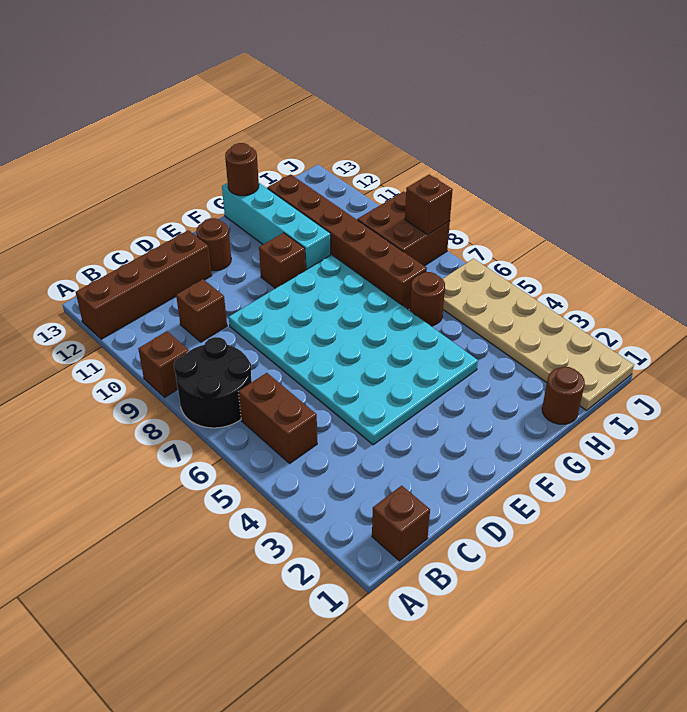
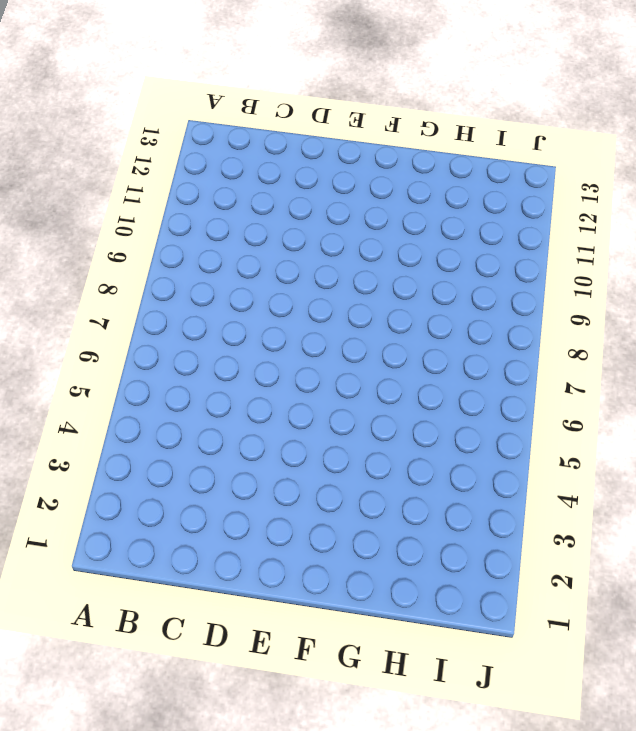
none -> black 2x2 round brick [174,337,252,428]
none -> brown 1x1 brick [138,332,189,397]
none -> brown 1x4 brick [76,230,212,339]

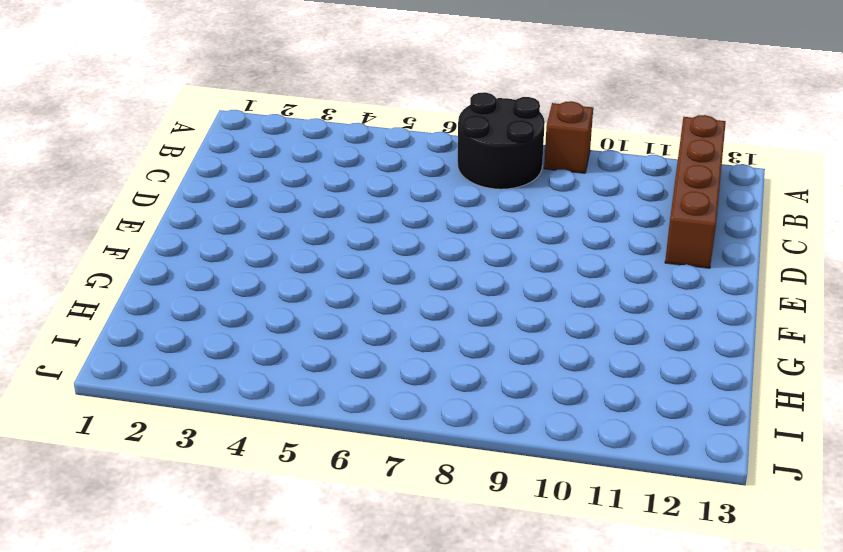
none -> brown 1x1 brick [372,486,430,561]
none -> brown 1x2 brick [238,373,317,463]
none -> brown 1x1 brick [176,279,227,342]

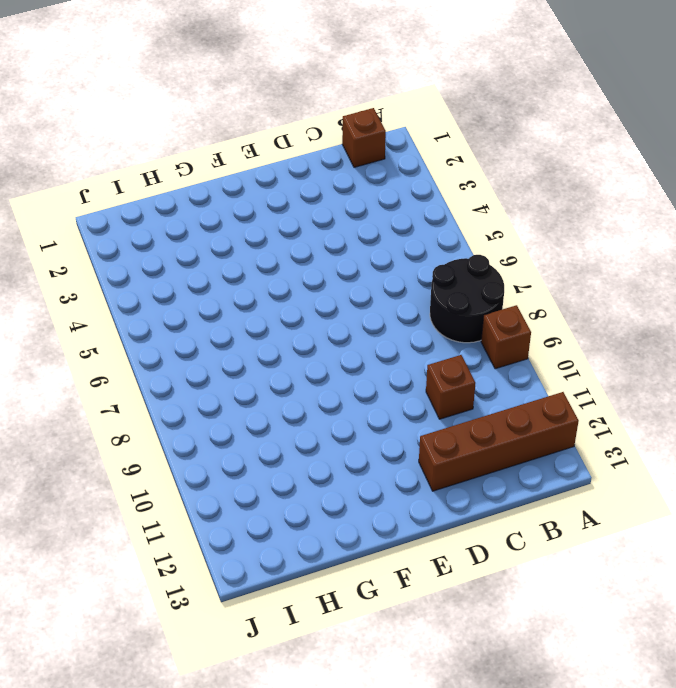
none -> brown 1x2 brick [238,373,317,463]
none -> cyan 4x6 plate [229,255,478,445]
none -> brown 1x1 round brick [196,218,231,271]

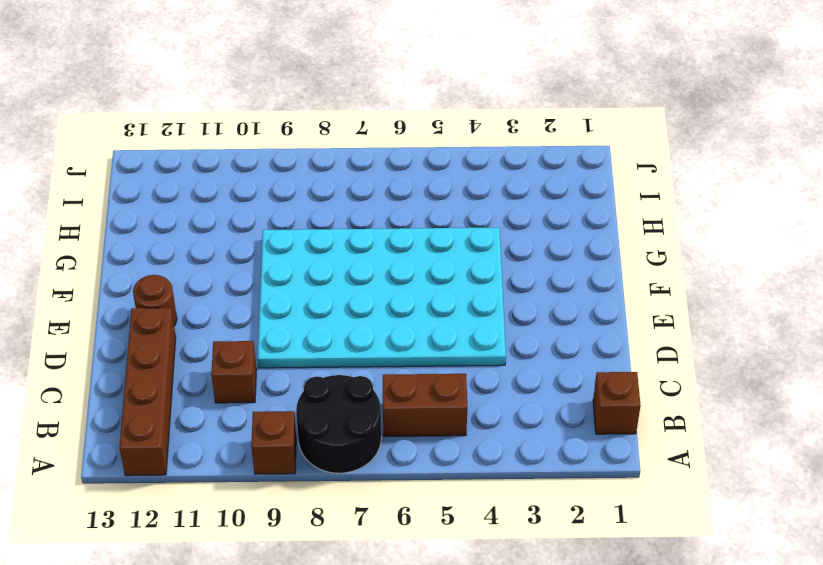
none -> brown 1x1 brick [259,233,306,288]
none -> cyan 1x4 brick [222,183,331,270]
none -> brown 1x1 round brick [542,367,585,424]

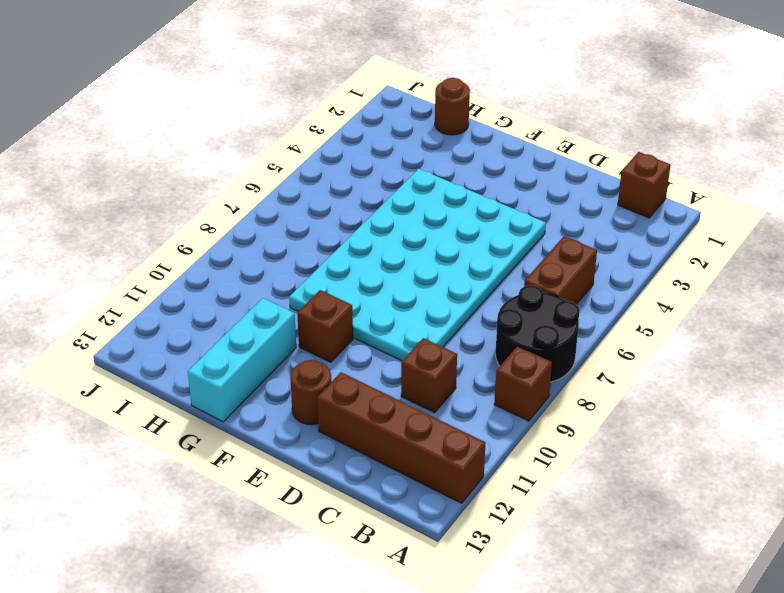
cyan 1x3 brick [188,298,296,422] -> cyan 1x4 brick [222,183,331,270]
none -> brown 1x1 round brick [410,272,445,326]
none -> brown 1x6 brick [267,175,427,309]
none -> tan 2x6 plate [443,259,634,411]

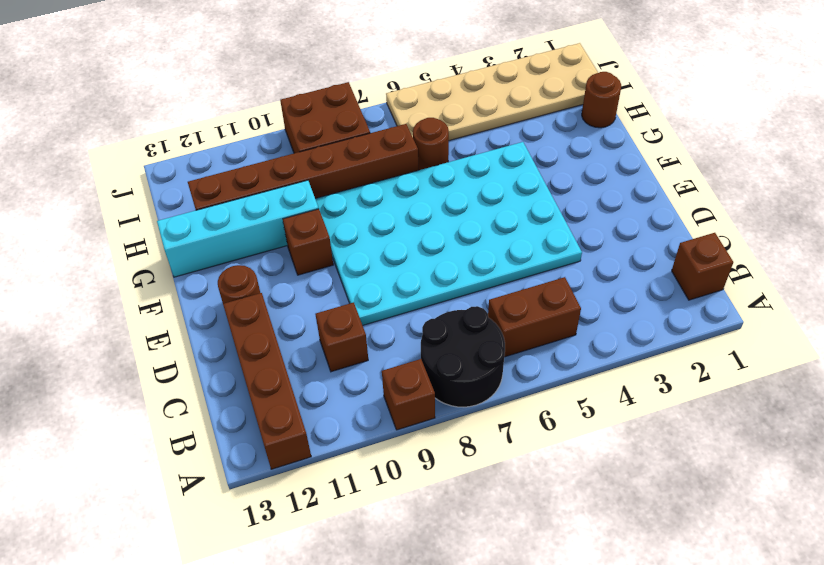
none -> brown 1x1 round brick [225,143,259,196]
none -> brown 1x1 brick [405,174,453,235]

